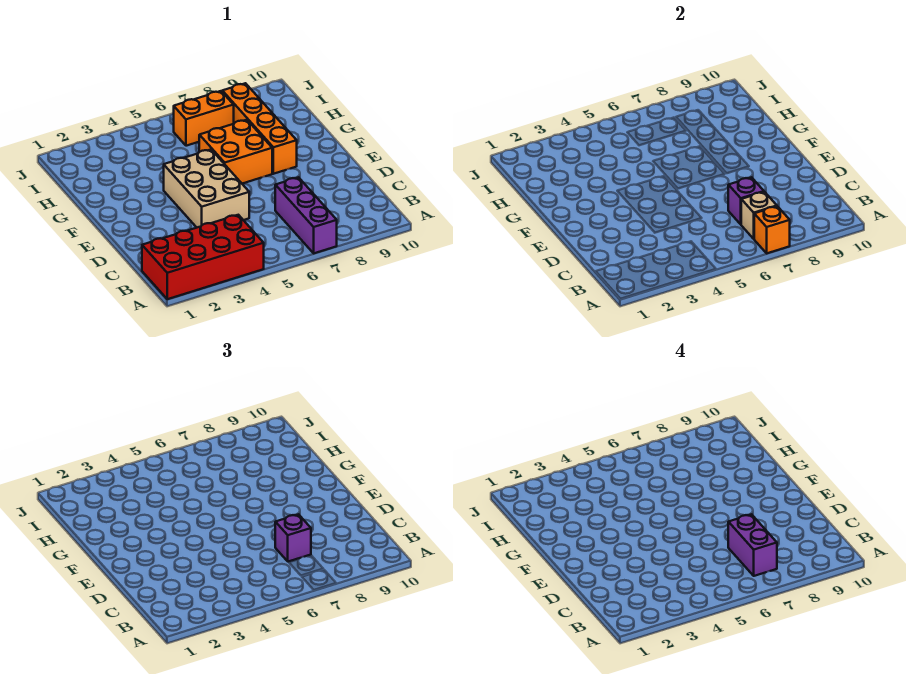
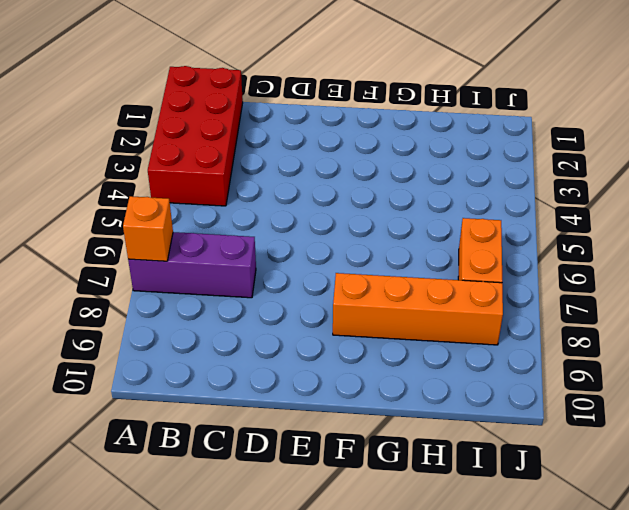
none -> tan 2x3 brick [164,150,249,227]
none -> orange 2x2 brick [199,120,272,184]

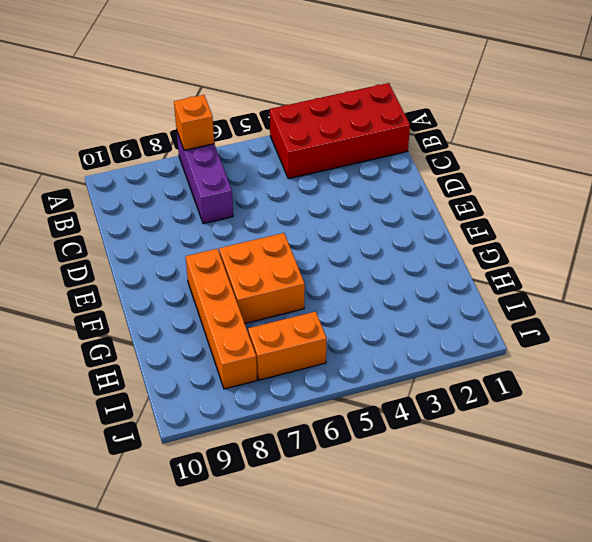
none -> tan 2x3 brick [164,150,249,227]
none -> tan 1x1 brick [741,192,777,239]

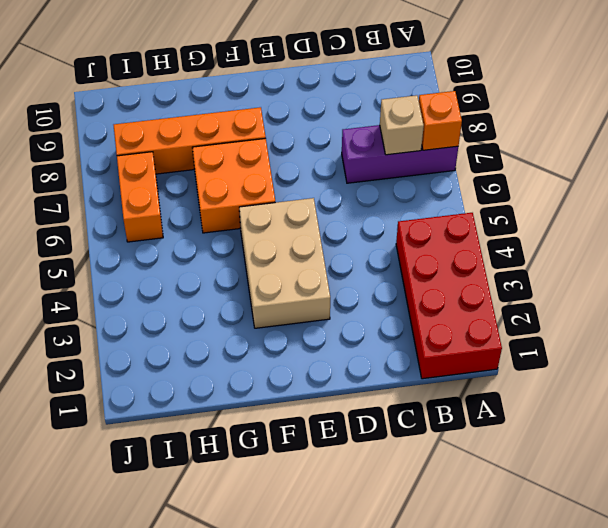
tan 2x3 brick [239,198,330,328] -> tan 2x3 brick turned to [164,150,249,227]
none -> purple 1x1 brick [728,177,764,224]
none -> purple 1x1 brick [275,514,311,562]

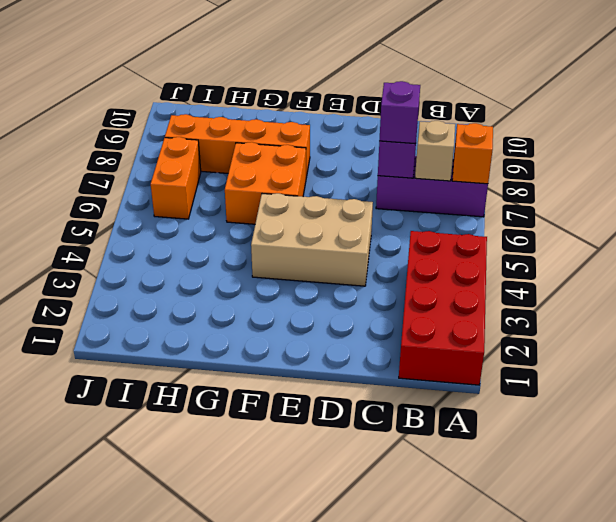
none -> purple 1x2 brick [728,514,777,576]

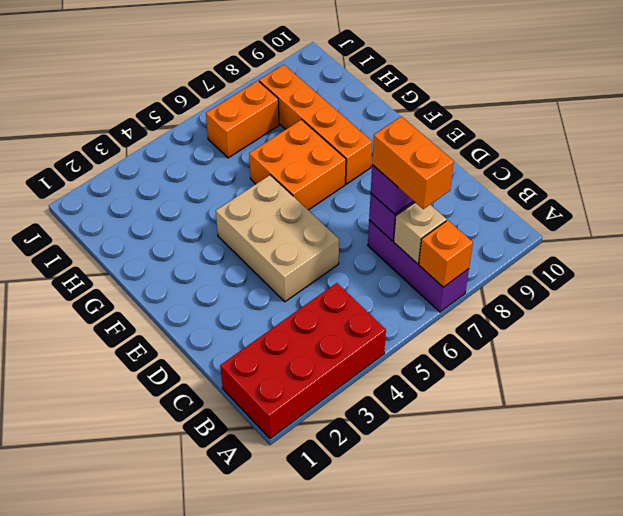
orange 1x2 brick [372,116,454,209] -> purple 1x2 brick [728,514,777,576]

